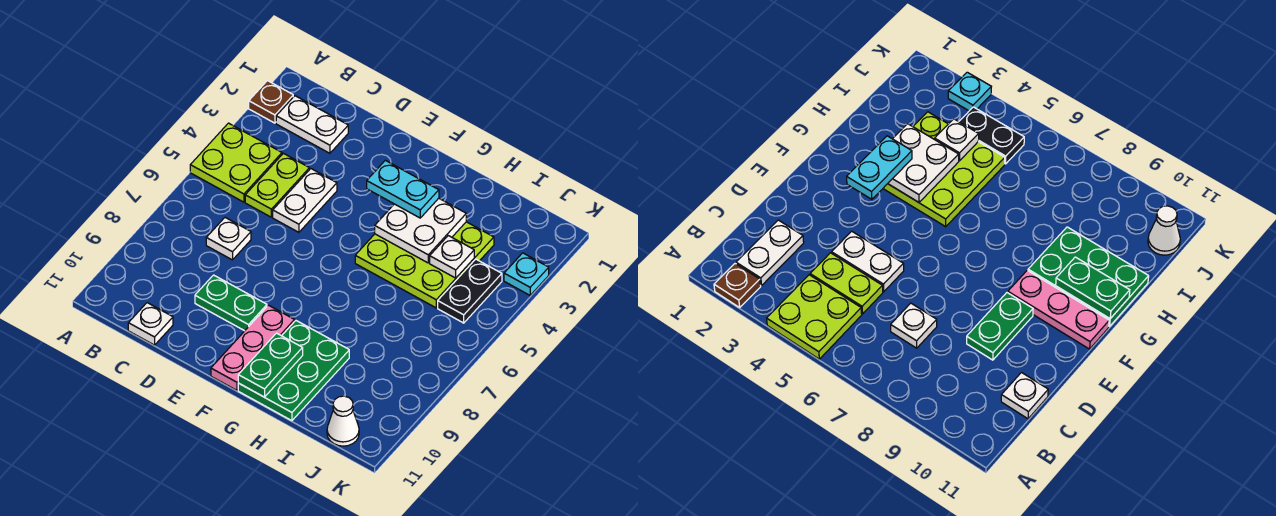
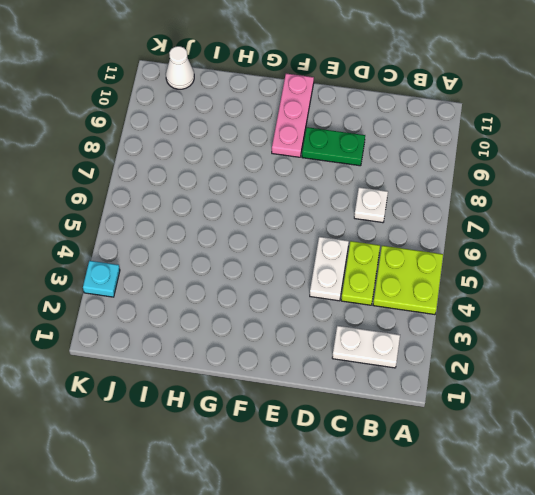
none -> brown 1x1 plate [249,81,293,123]
none -> white 1x1 plate [128,303,173,345]
none -> lime 3x3 plate [355,222,494,308]

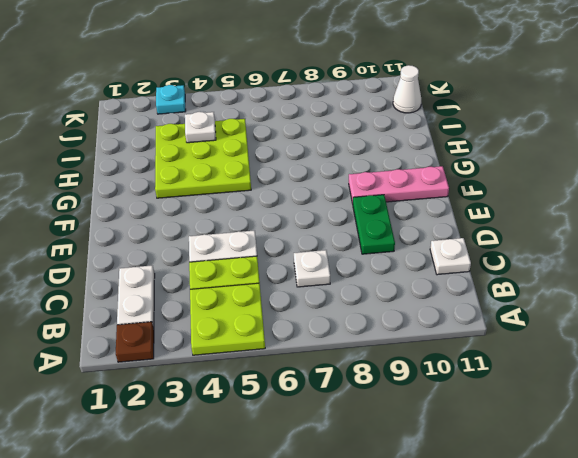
none -> green 2x3 plate [238,321,349,421]
none -> black 1x2 plate [438,259,502,323]
none -> white 2x2 plate [375,198,466,263]

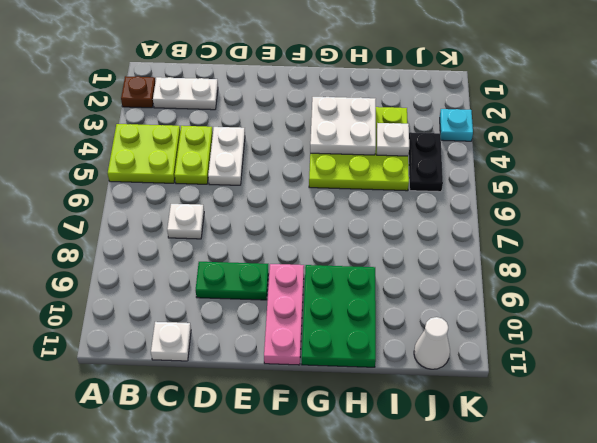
none -> green 1x2 plate [238,333,303,397]
none -> cyan 1x2 plate [367,160,439,218]

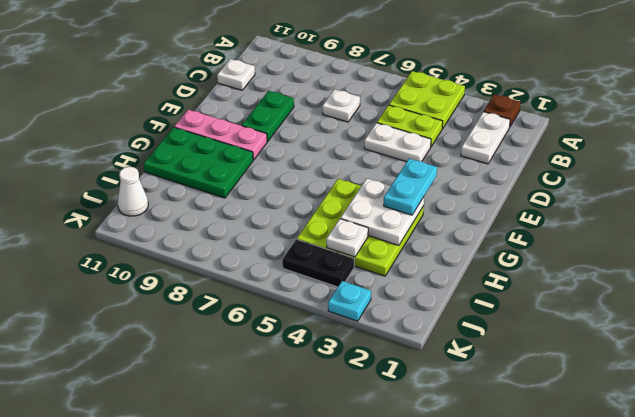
none -> green 1x2 plate [238,333,303,397]

